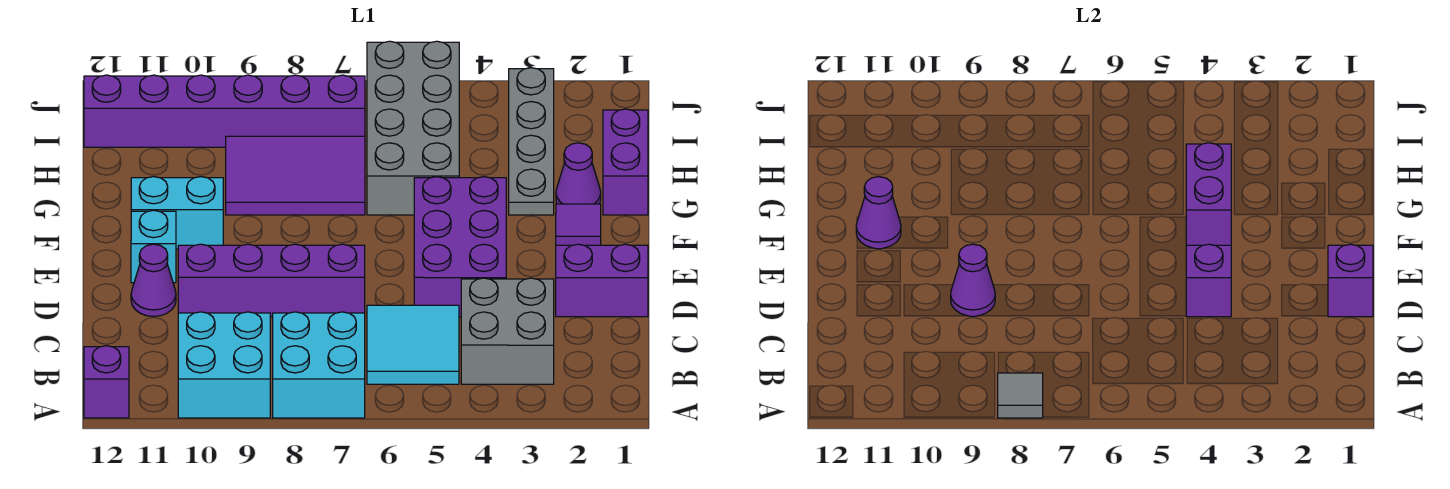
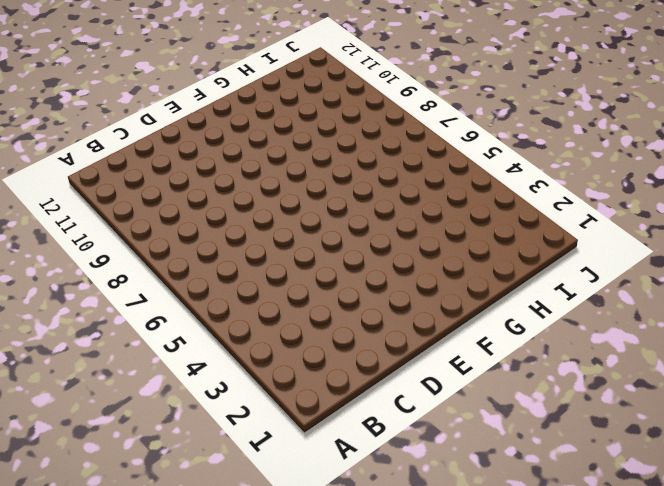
none -> cyan 2x2 brick [273,312,365,418]
none -> cyan 2x2 brick [178,312,270,418]
none -> purple 1x1 brick [84,346,129,418]

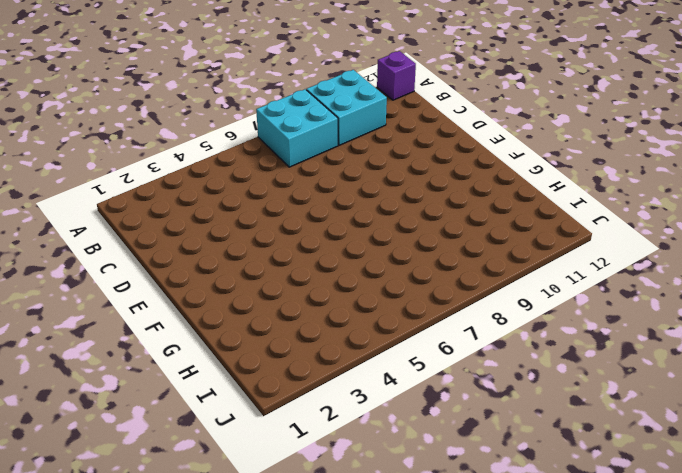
none -> grey 2x2 brick [461,278,554,384]
none -> cyan 2x2 tile [367,305,459,384]
none -> purple 1x2 brick [556,244,648,317]

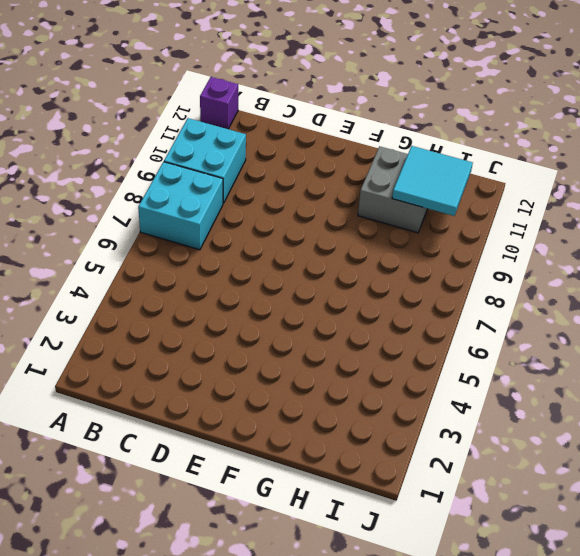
grey 2x2 brick [358,146,427,233] -> grey 2x2 brick moved to [461,278,554,384]
cyan 2x2 tile [392,146,473,216] -> cyan 2x2 tile moved to [367,305,459,384]
none -> purple 1x2 brick [556,244,648,317]
none -> purple 2x3 brick [414,177,506,317]
none -> purple 1x4 brick [178,244,365,317]

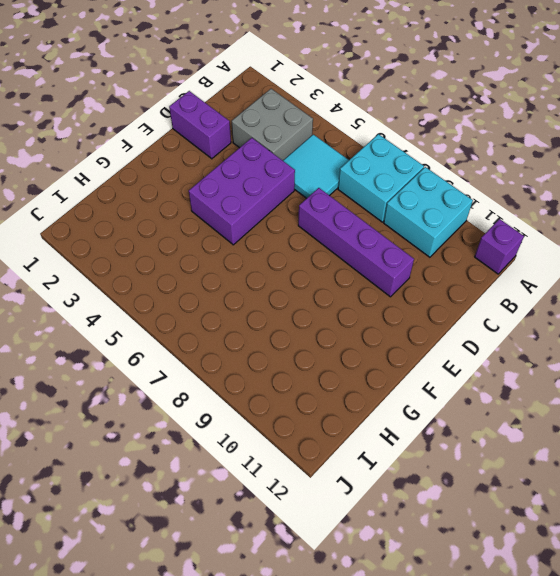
none -> purple 1x1 cone [131,244,176,316]
none -> cyan 1x1 brick [131,210,176,283]
none -> purple 1x1 tile [556,204,601,245]

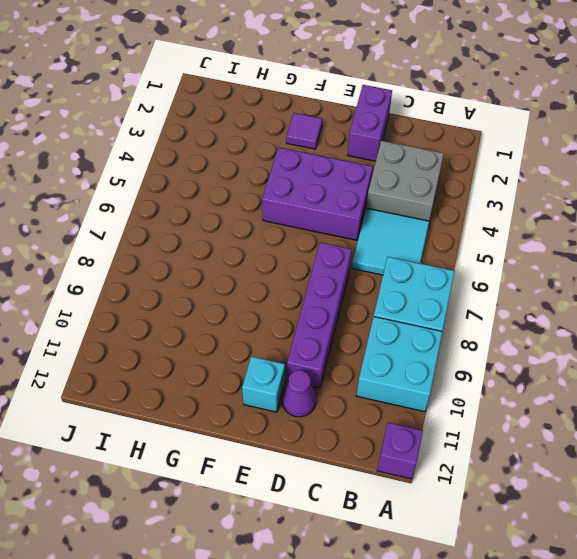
none -> cyan 1x2 brick [131,177,223,249]
none -> purple 1x2 brick [603,109,648,215]
none -> purple 1x1 cone [556,143,601,204]

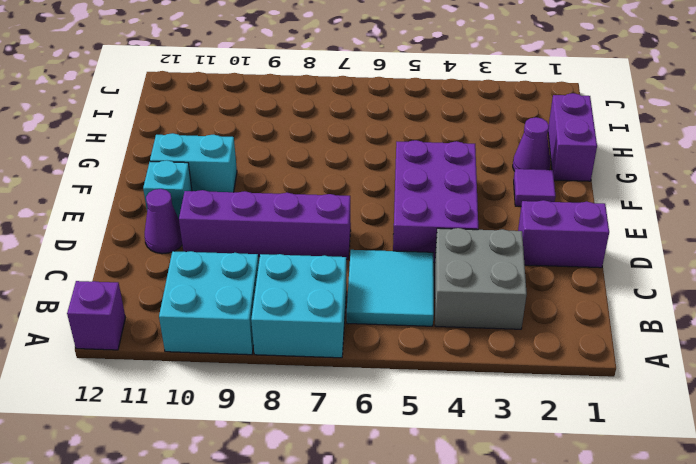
none -> grey 1x4 plate [509,68,554,215]
none -> grey 2x4 brick [367,41,459,215]
none -> purple 2x3 tile [226,136,365,215]

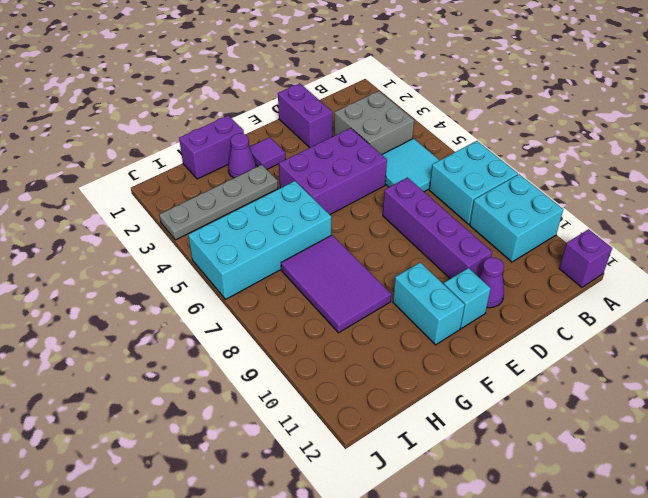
cyan 2x4 brick [188,181,331,299] -> grey 2x4 brick [367,41,459,215]
none -> purple 1x6 brick [84,75,365,147]
none -> grey 1x1 tile [998,373,1043,418]
none -> purple 1x1 brick [1328,244,1373,317]

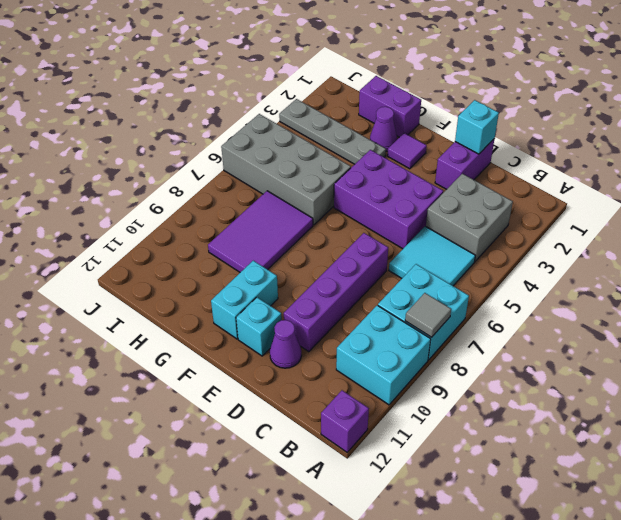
cyan 1x1 brick [455,100,499,154] -> purple 1x1 brick [1328,244,1373,317]
none -> purple 1x6 brick [84,75,365,147]
none -> purple 1x1 brick [1186,244,1231,317]
none -> purple 1x1 cone [951,244,995,316]

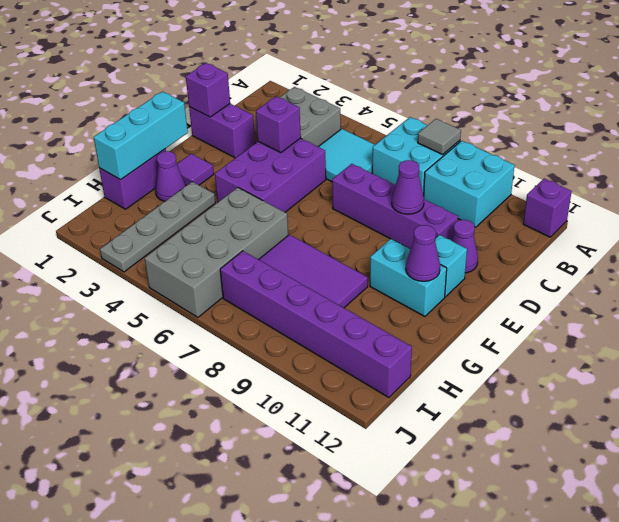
cyan 1x3 brick [94,92,188,180] -> none
none -> purple 1x2 brick [1186,143,1231,245]

